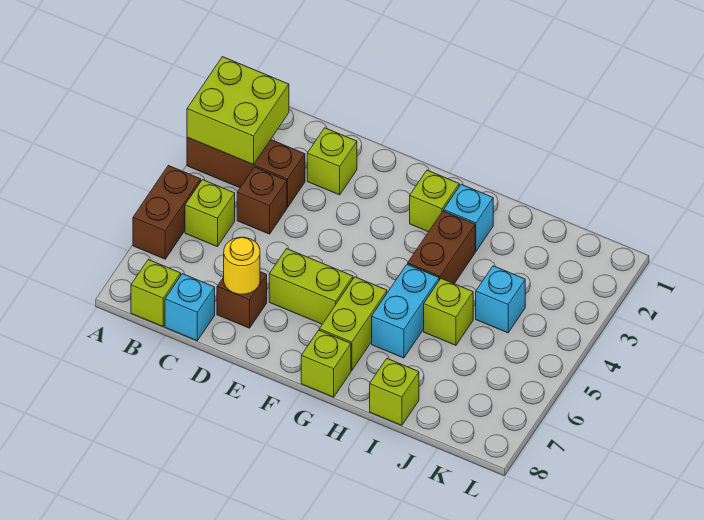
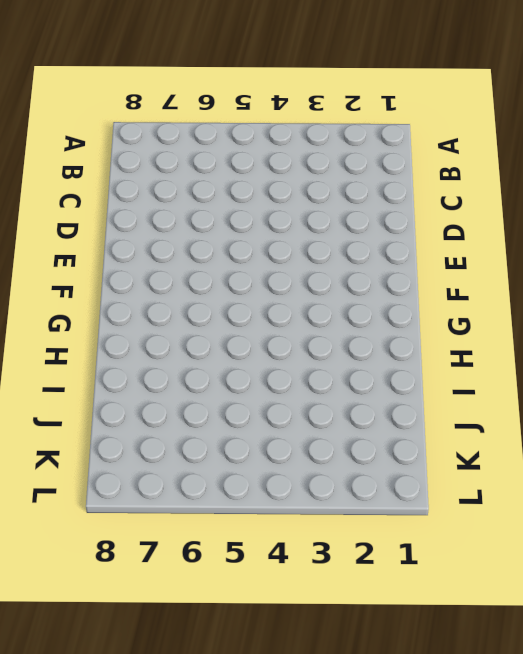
none -> brown 1x3 brick [187,137,305,207]
none -> brown 1x2 brick [133,165,201,259]
none -> lime 1x1 brick [185,180,235,247]

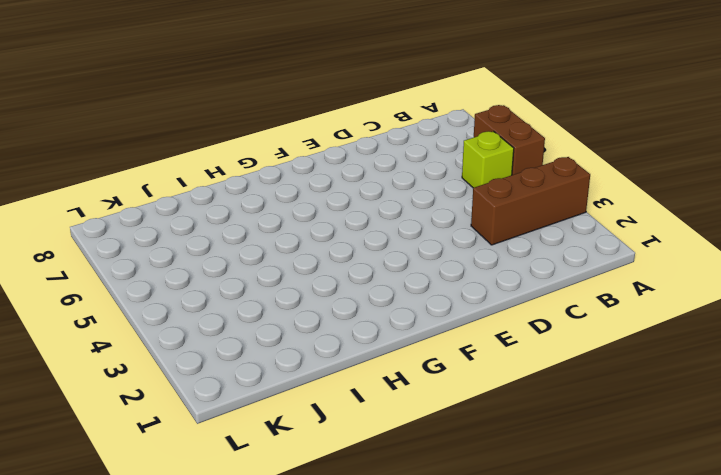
none -> lime 1x1 brick [131,260,181,326]
none -> brown 1x1 brick [237,167,287,234]
none -> cyan 1x1 brick [165,274,215,341]

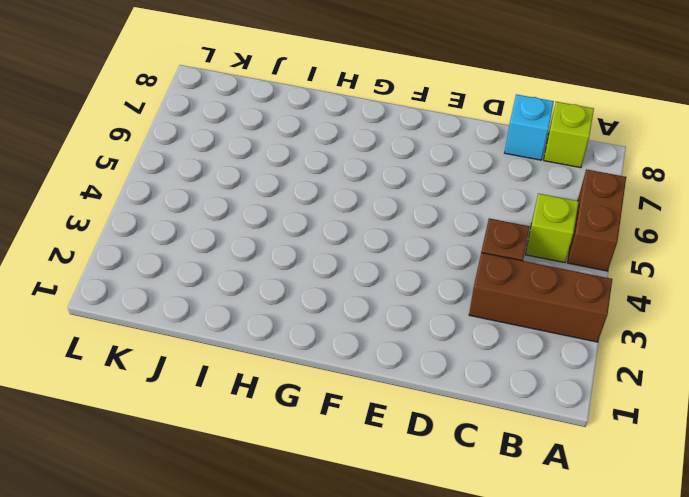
none -> lime 1x1 brick [307,128,357,195]
none -> brown 1x1 brick [217,272,267,328]
none -> lime 1x2 brick [269,249,353,324]

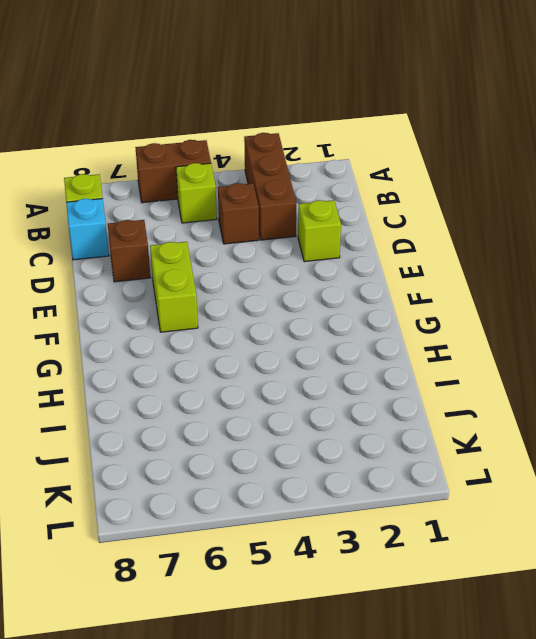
none -> lime 1x1 brick [410,170,459,232]
none -> lime 1x2 brick [319,277,387,371]
none -> lime 1x1 brick [301,330,351,397]

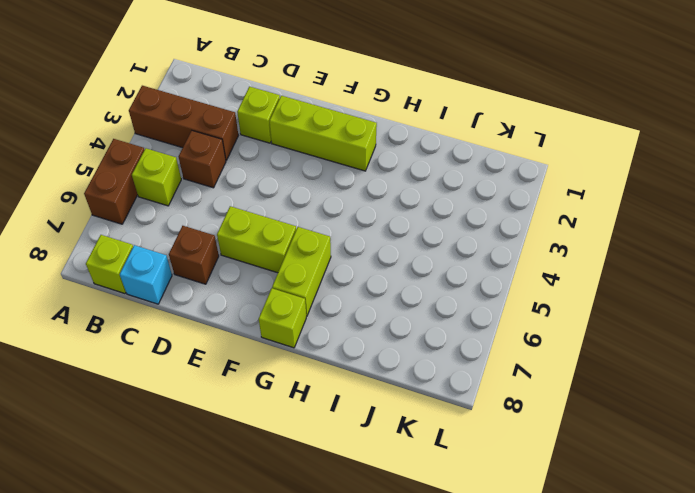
lime 1x3 brick [269,96,377,171] -> lime 1x1 brick [410,170,459,232]
none -> cyan 1x1 brick [444,184,493,251]
none -> brown 1x2 brick [408,211,475,284]
none -> cyan 1x2 brick [372,264,439,358]

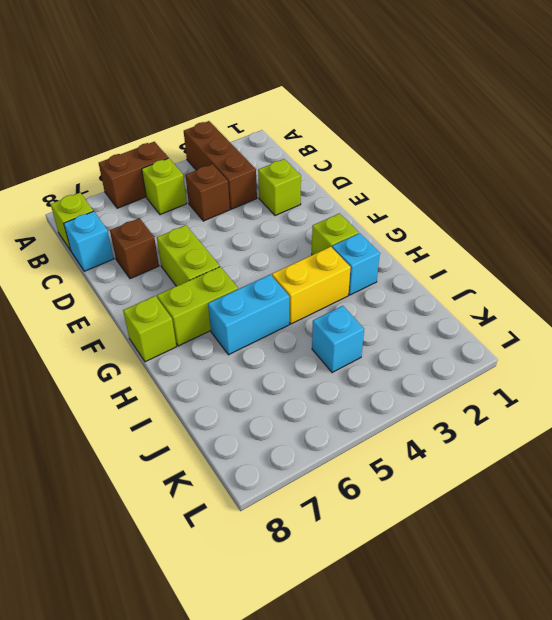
yellow 1x2 brick [272,247,351,324] -> brown 1x2 brick [408,211,475,284]
none -> lime 1x1 brick [424,279,473,345]
none -> lime 1x1 brick [370,359,419,425]
none -> lime 2x2 brick [187,57,289,164]

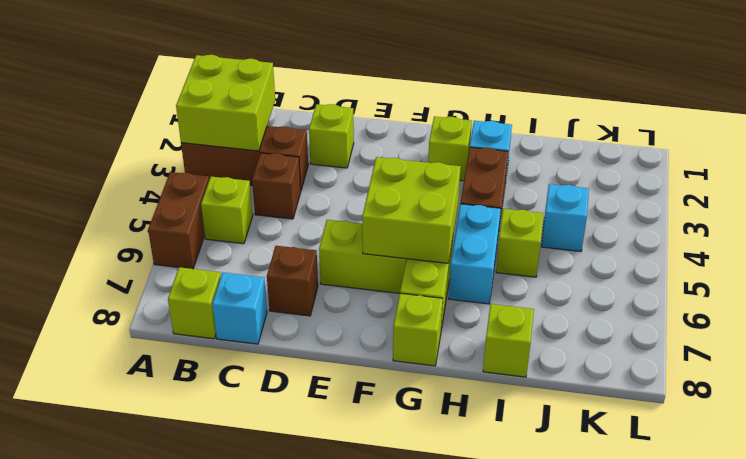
lime 2x2 brick [362,157,461,263] -> none
none -> yellow 1x1 round brick [224,237,260,294]

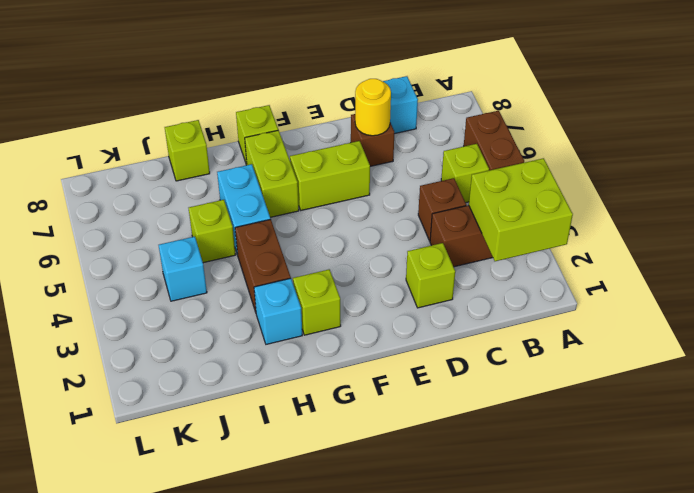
none -> lime 1x1 brick [131,260,181,326]

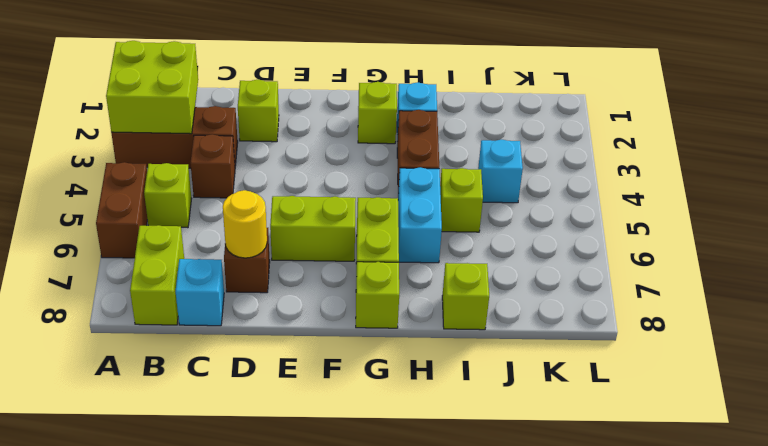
lime 1x2 brick [130,225,184,325] -> lime 1x1 brick [131,260,181,326]

